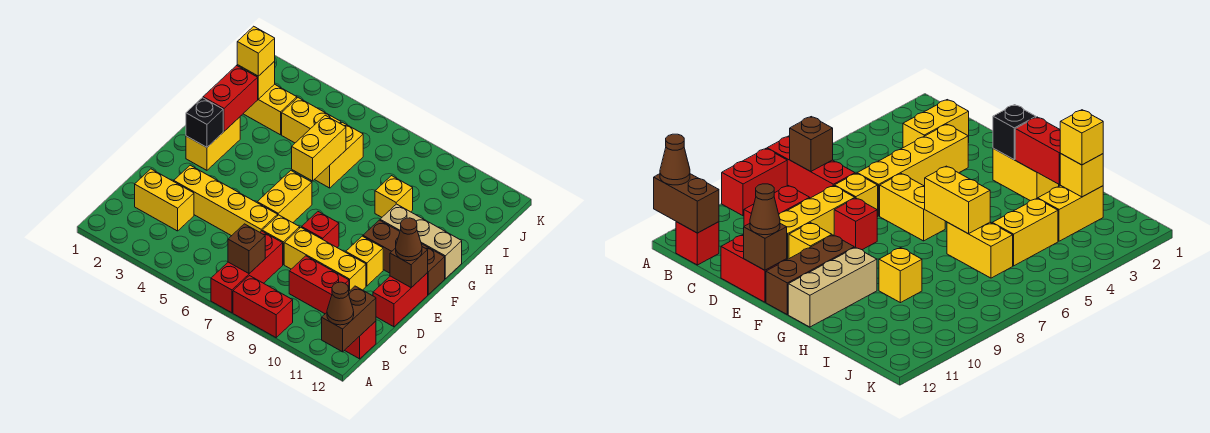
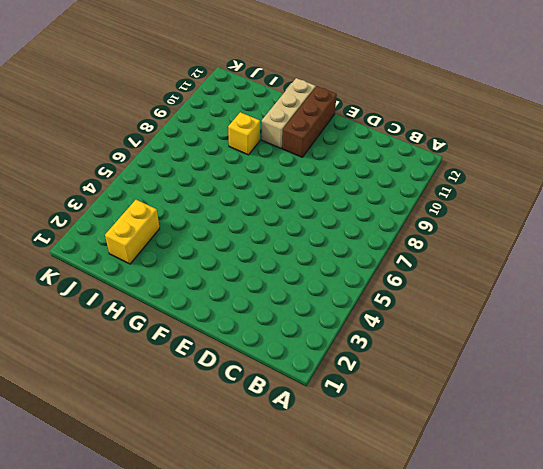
none -> red 1x3 brick [211,231,283,313]
none -> red 1x2 brick [233,276,293,337]
none -> red 1x1 brick [345,321,376,359]

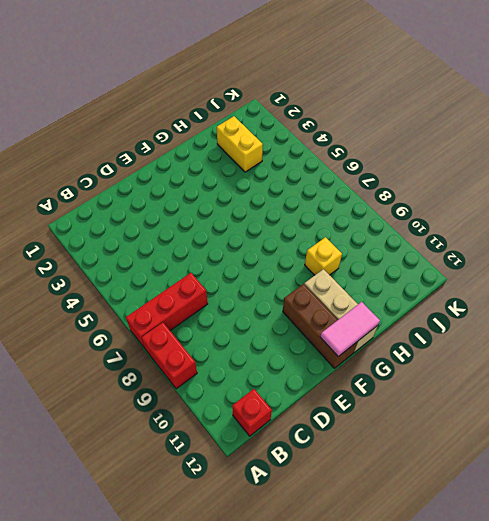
pink 1x2 tile [320,302,380,357] -> none
none -> yellow 1x2 brick [135,169,194,231]
none -> red 1x2 brick [289,256,349,314]
none -> yellow 1x4 brick [174,165,278,236]

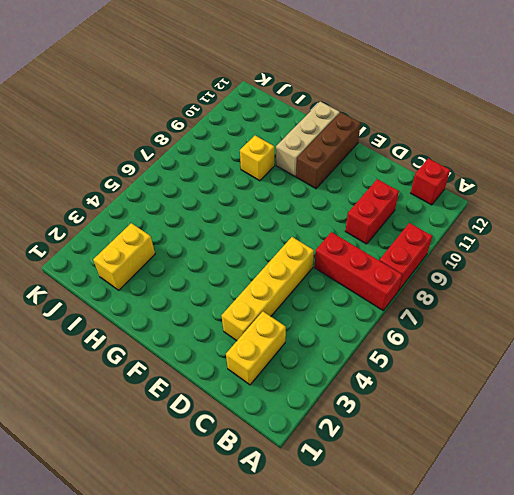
none -> yellow 1x1 brick [262,215,300,264]
none -> yellow 1x3 brick [284,228,366,291]
none -> red 1x2 brick [373,273,428,327]

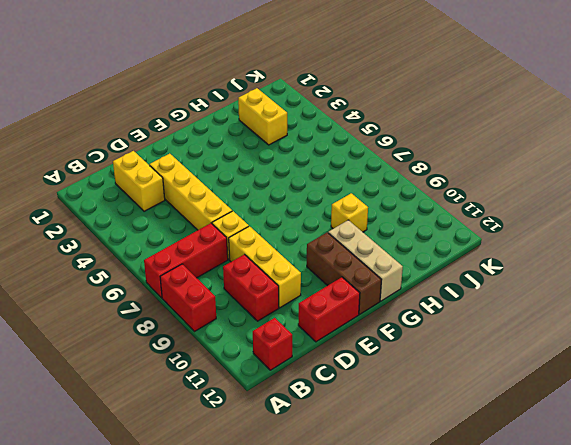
none -> yellow 1x2 brick [257,171,312,223]
none -> red 1x1 brick [302,212,339,247]
none -> yellow 1x1 brick [346,236,383,286]

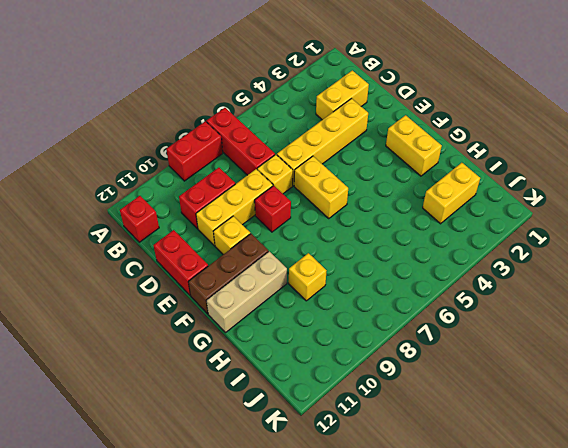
none -> yellow 1x2 brick [314,122,363,188]
none -> yellow 1x2 brick [282,98,341,143]
none -> brown 1x2 brick [322,286,376,352]

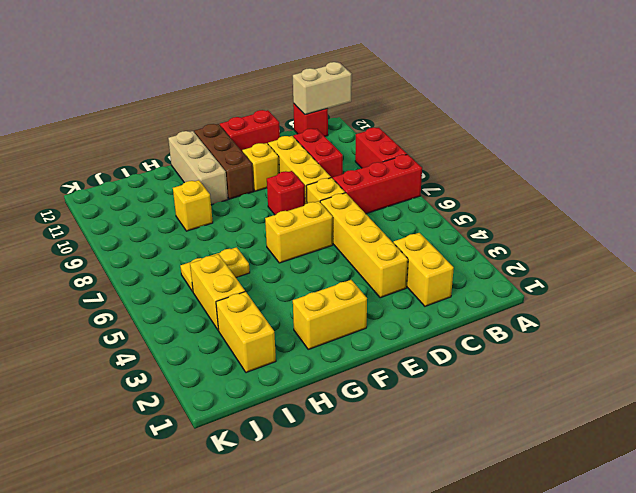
tan 1x2 brick [293,62,352,115] -> brown 1x2 brick [322,286,376,352]
yellow 1x2 plate [180,247,250,292] -> yellow 1x2 brick [314,122,363,188]
none -> brown 1x1 brick [228,224,265,273]
none -> brown 1x1 brick [390,247,428,288]
none -> black 1x1 brick [186,98,223,147]

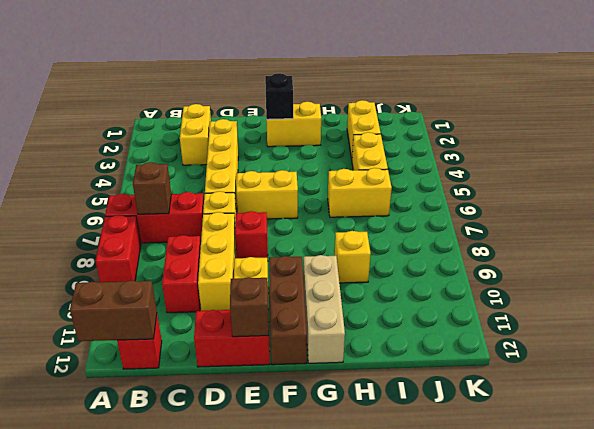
none -> red 1x2 brick [203,66,258,131]
none -> yellow 1x2 brick [292,115,346,181]
none -> yellow 1x1 brick [237,61,275,99]

